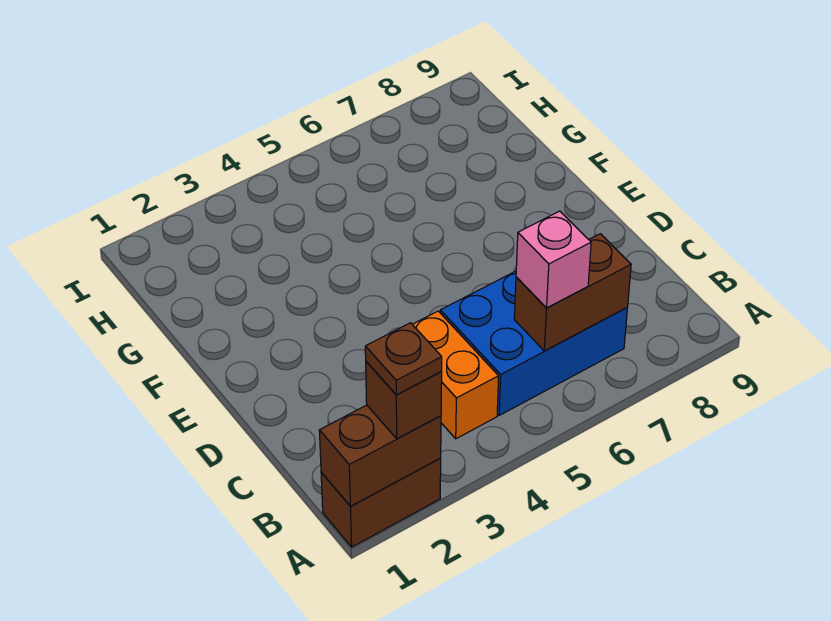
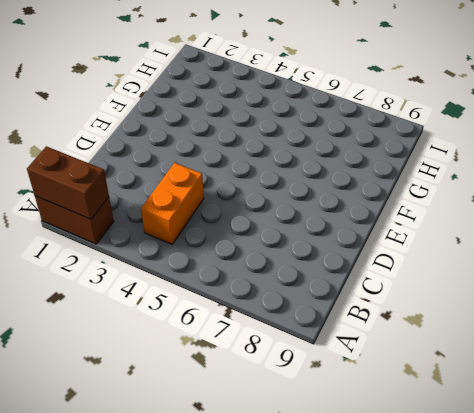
none -> blue 2x3 brick [440,271,627,415]
none -> brown 1x2 brick [514,234,631,351]

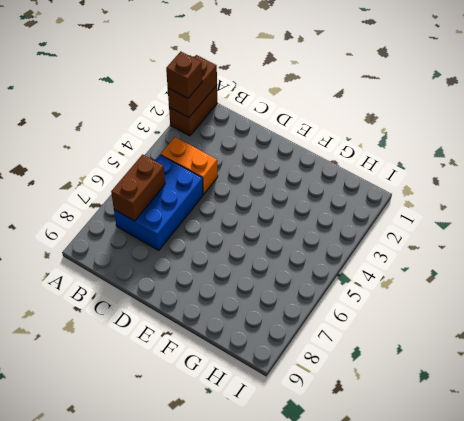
none -> pink 1x1 brick [516,211,591,308]
none -> brown 1x1 plate [365,323,442,395]

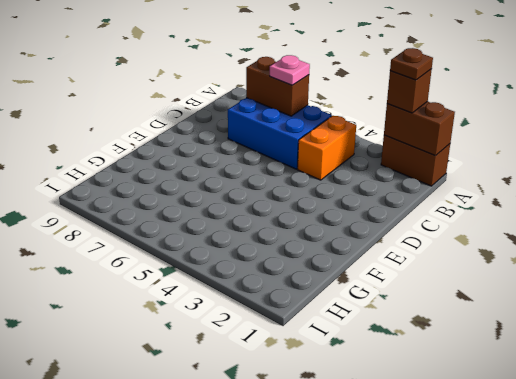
pink 1x1 plate [270,55,310,85] -> pink 1x1 brick [516,211,591,308]

